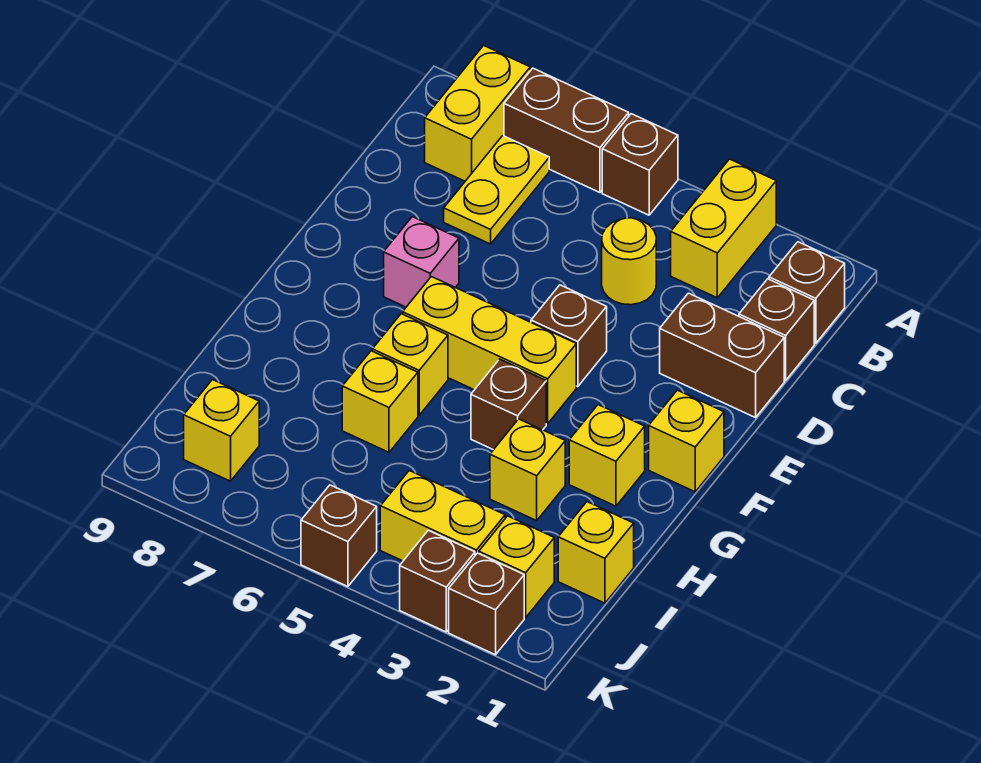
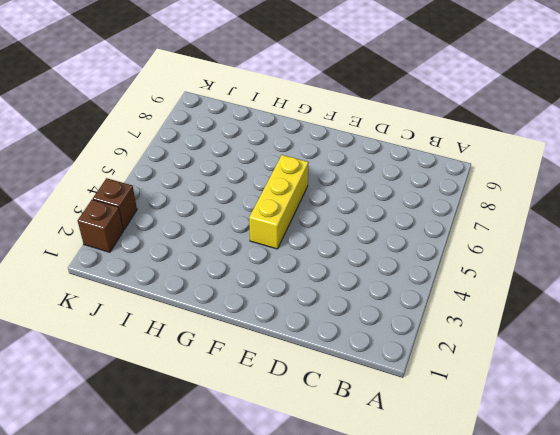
none -> yellow 1x2 brick [671,159,776,298]
none -> brown 1x1 brick [602,114,678,215]
none -> brown 1x2 brick [504,68,629,192]

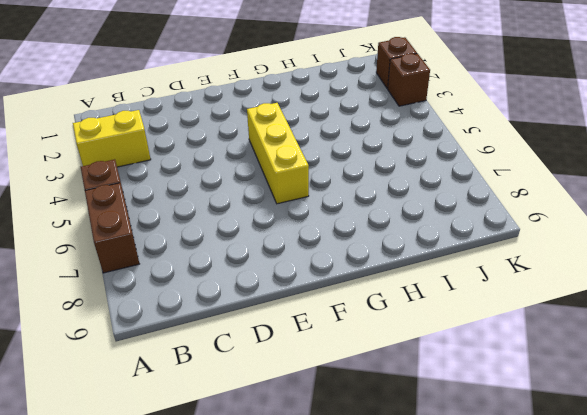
none -> yellow 1x2 brick [425,45,530,181]
none -> brown 1x1 brick [769,242,845,343]
none -> yellow 1x2 plate [444,136,549,244]

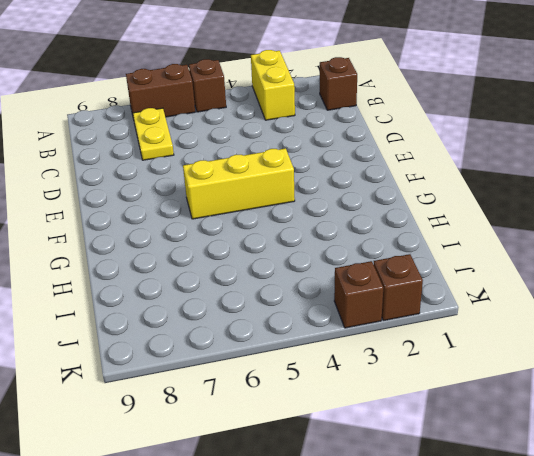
none -> yellow 1x2 brick [425,45,530,181]
none -> brown 1x1 brick [739,279,814,380]
none -> yellow 1x1 round brick [602,218,656,305]

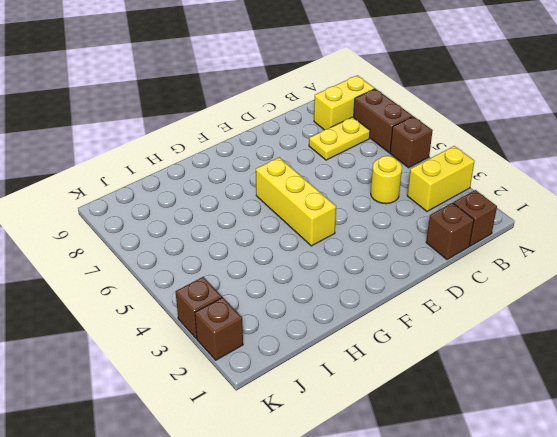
none -> brown 1x2 brick [660,293,784,418]
none -> brown 1x1 brick [531,285,607,387]
none -> pink 1x1 brick [384,217,459,307]

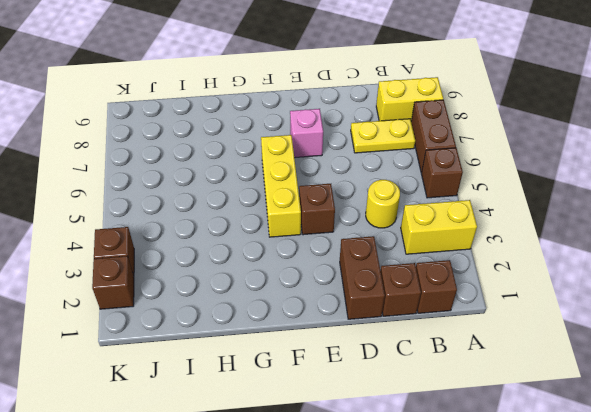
none -> yellow 1x1 brick [649,390,724,492]
none -> yellow 1x1 brick [569,405,645,506]
none -> brown 1x1 brick [471,359,546,450]

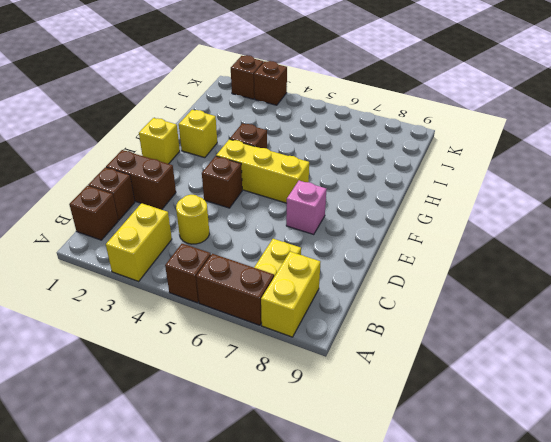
none -> yellow 1x1 brick [372,314,448,415]
none -> yellow 1x1 brick [490,419,565,521]
none -> yellow 1x1 brick [342,351,418,452]

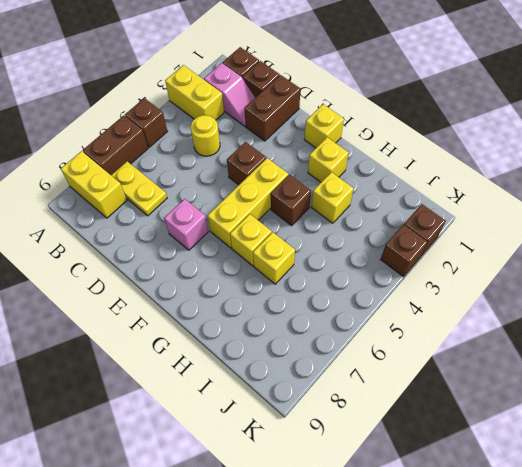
pink 1x2 slope [204,63,255,126] -> none
none -> yellow 1x1 brick [558,502,634,603]
none -> yellow 1x1 brick [479,516,554,618]
none -> yellow 1x2 brick [380,471,505,561]

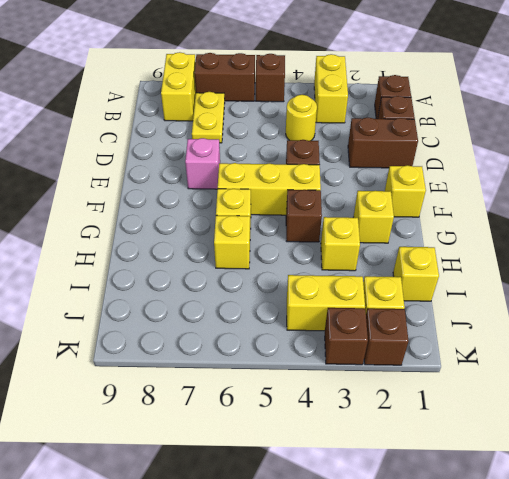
none -> yellow 1x1 brick [184,380,259,481]
none -> brown 1x1 brick [301,485,377,587]

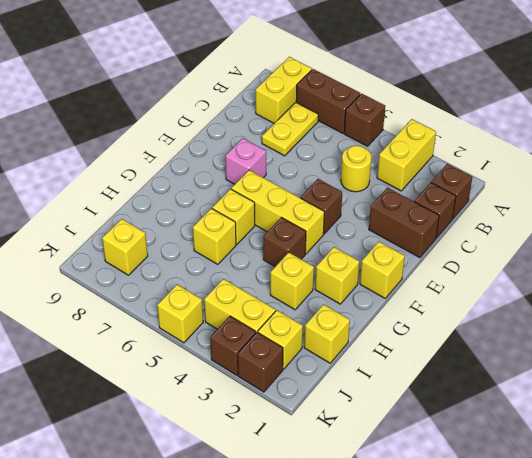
yellow 1x1 brick [157,284,203,343] -> brown 1x1 brick [301,485,377,587]

